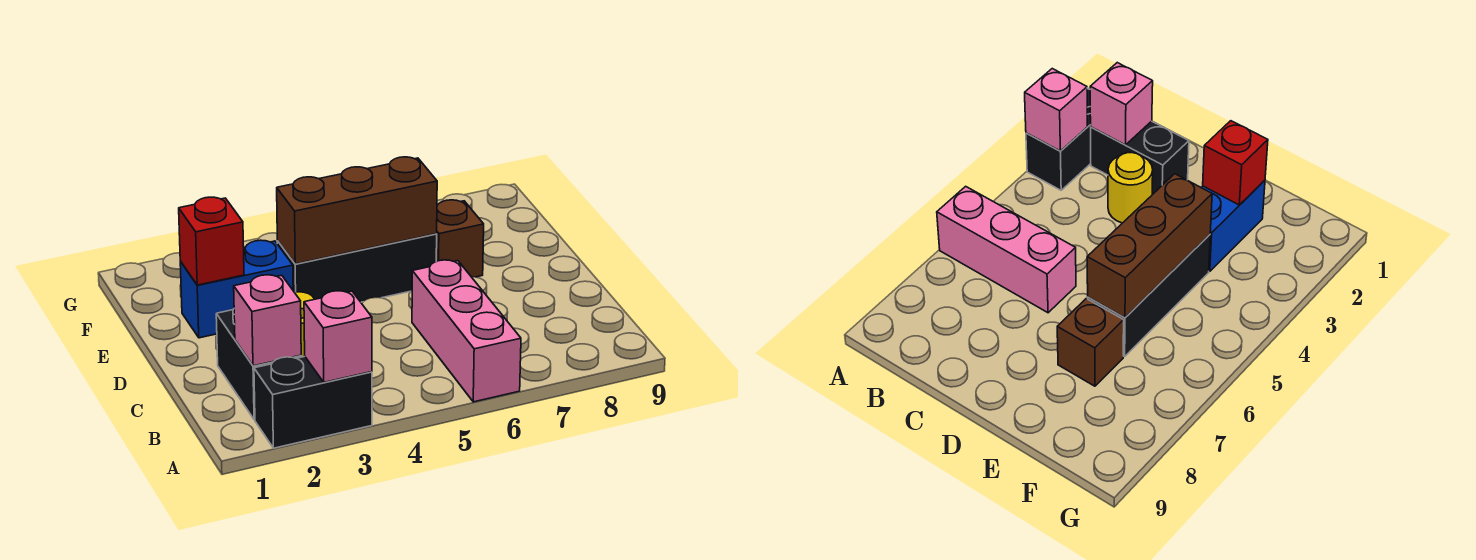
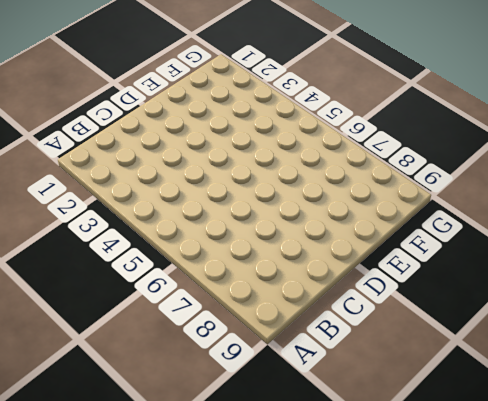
none -> black 1x2 brick [254,357,372,448]
none -> pink 1x3 brick [412,260,521,402]

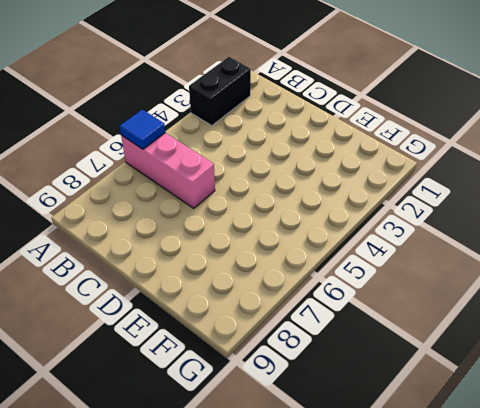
blue 1x1 tile [120,109,165,149] -> none
none -> black 1x2 brick [216,309,301,420]
none -> yellow 1x1 round brick [1108,153,1153,223]

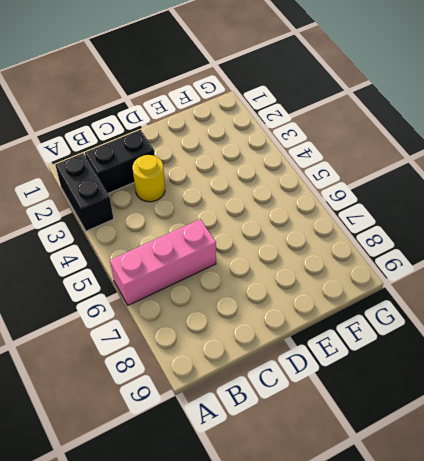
none -> blue 1x2 brick [180,240,293,338]
none -> black 1x3 brick [277,234,437,302]

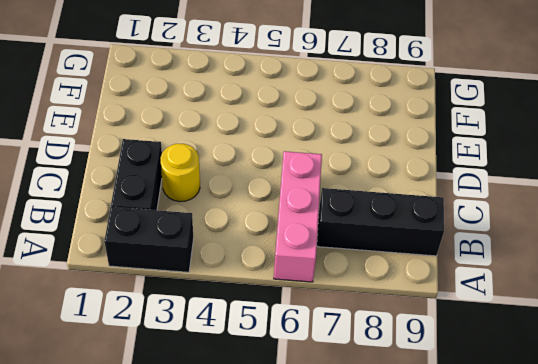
black 1x3 brick [317,188,444,256] -> black 1x3 brick moved to [277,234,437,302]
none -> blue 1x2 brick [180,240,293,338]
none -> brown 1x1 brick [436,200,484,277]

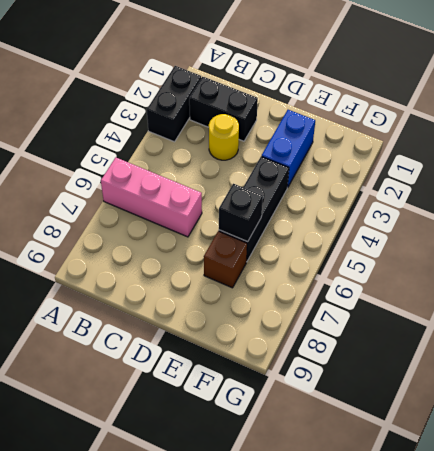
black 1x1 brick [219,184,263,242] -> brown 1x3 brick [277,157,437,264]
none -> pink 1x1 brick [304,291,372,382]
none -> pink 1x1 brick [234,275,301,366]

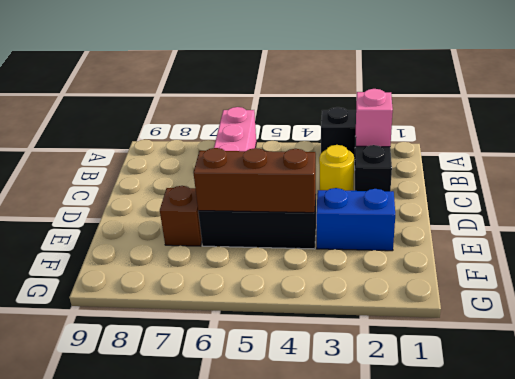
none -> pink 1x1 brick [304,291,372,382]
none -> red 1x1 brick [179,197,244,285]

